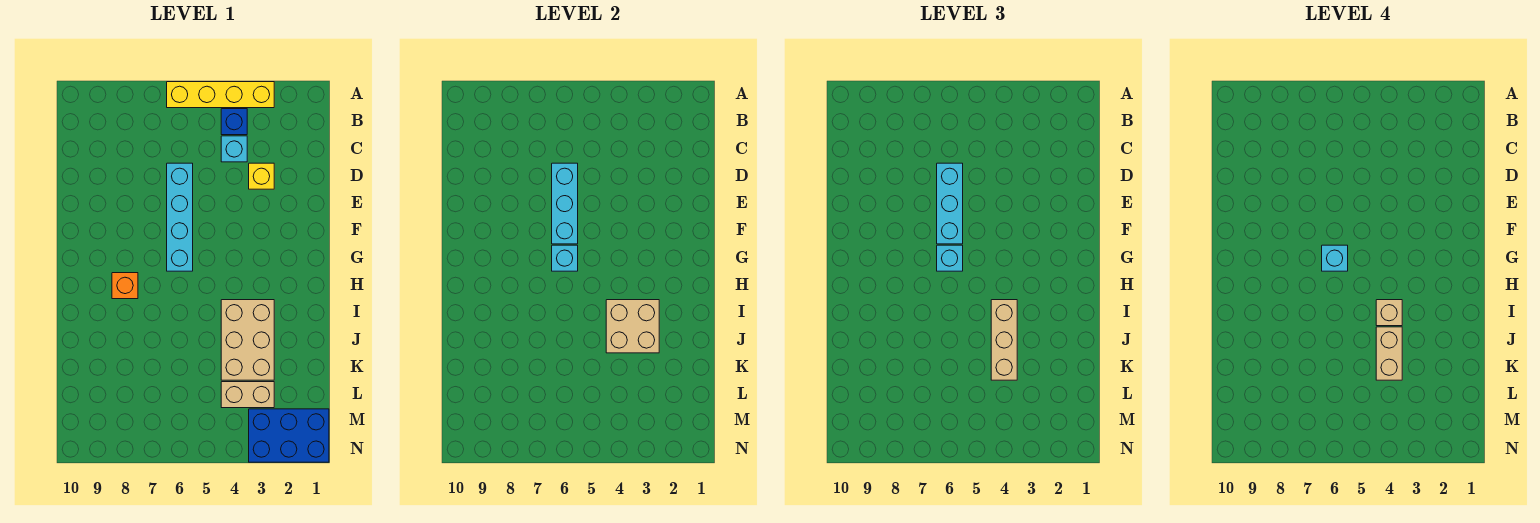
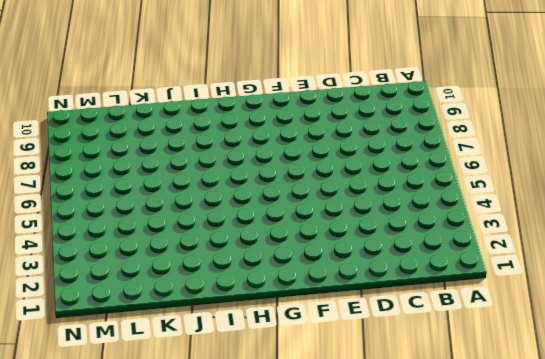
none -> yellow 1x4 brick [167,82,274,108]
none -> blue 1x1 brick [221,109,247,135]
none -> cyan 1x1 brick [221,136,247,162]

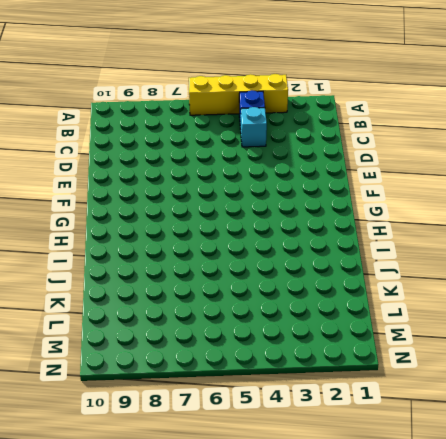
none -> yellow 1x1 brick [249,163,274,189]
none -> cyan 1x4 brick [167,163,193,271]
none -> orange 1x1 brick [112,273,138,299]

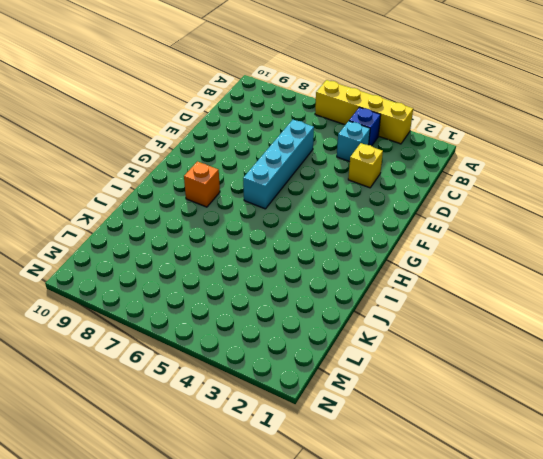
none -> tan 2x3 brick [221,300,274,380]
none -> tan 1x2 brick [221,382,274,408]
none -> blue 2x3 brick [249,409,329,462]

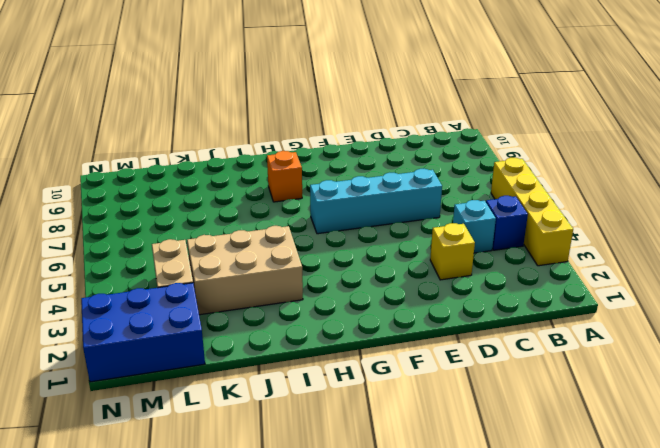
blue 2x3 brick [81,283,205,382] -> blue 2x3 brick turned to [249,409,329,462]
none -> cyan 1x3 brick [552,163,578,244]
none -> cyan 1x1 brick [552,245,578,271]
none -> tan 2x2 brick [606,300,659,353]

